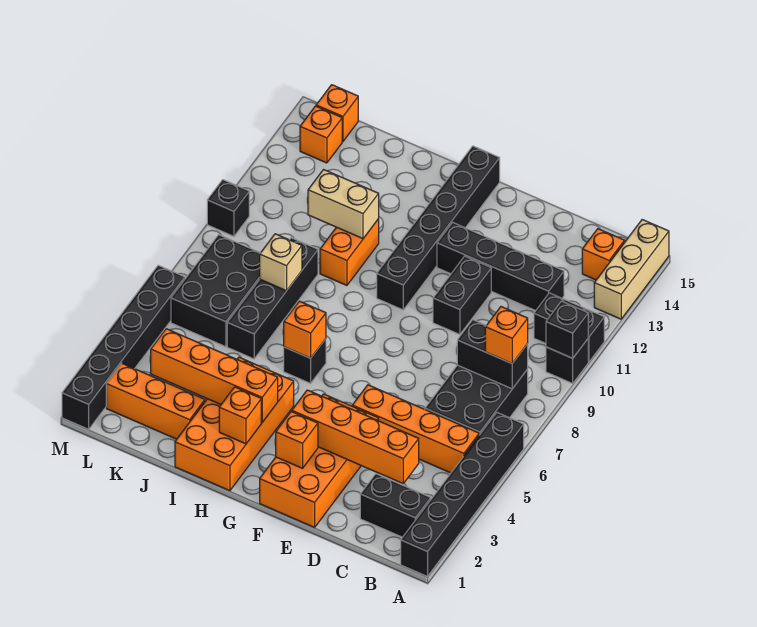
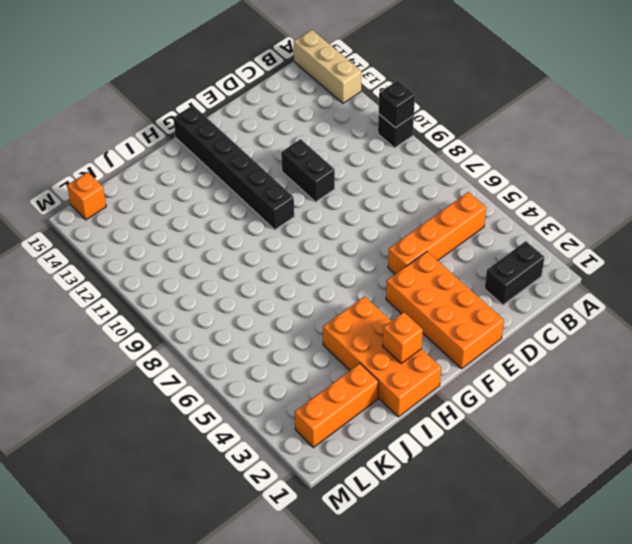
none -> black 1x6 brick [401,413,524,577]
none -> black 1x2 brick [534,293,604,362]
none -> black 2x3 brick [425,365,528,435]
none -> orange 1x1 brick [582,229,625,280]

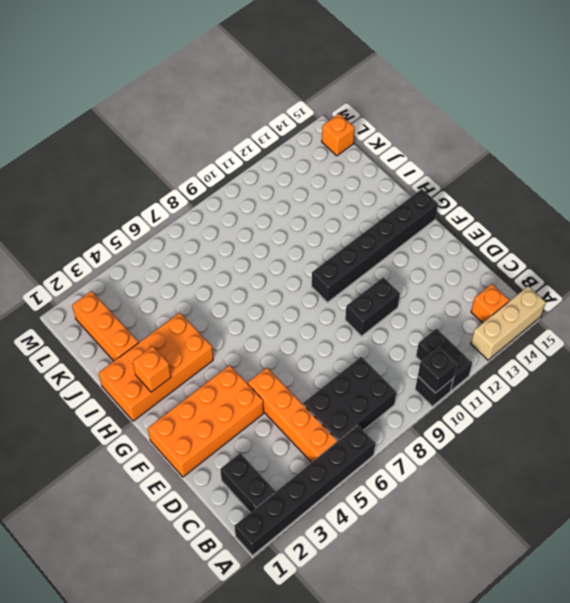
none -> black 1x4 brick [437,223,564,311]
none -> black 1x1 brick [284,339,326,383]
none -> orange 1x2 brick [320,219,379,285]
none -> black 1x4 brick [227,238,318,359]

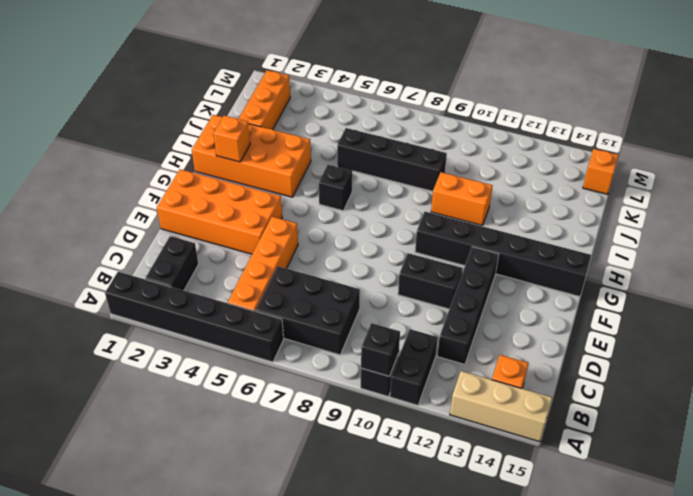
none -> black 2x3 brick [171,235,260,347]
none -> orange 1x1 brick [300,106,342,163]
none -> black 1x6 brick [62,265,185,429]
none -> black 1x1 brick [207,180,249,236]

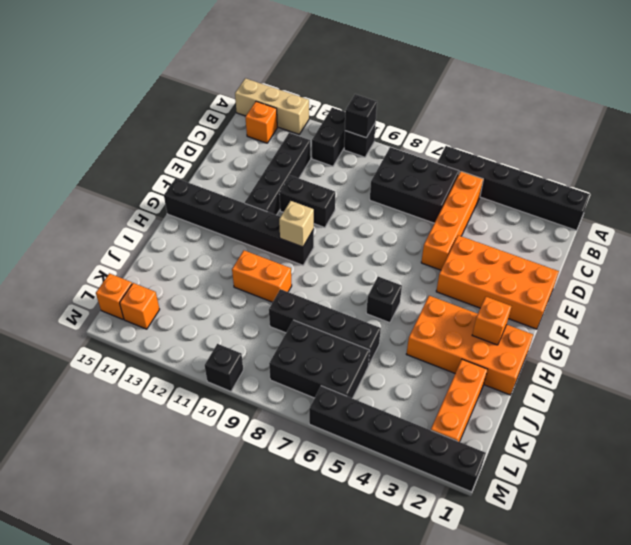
tan 1x1 brick [279,201,314,247] -> tan 1x1 brick moved to [260,234,302,291]
none -> black 1x2 brick [360,474,431,537]
none -> black 1x2 brick [457,320,528,389]
none -> orange 1x4 brick [292,390,419,484]
none -> orange 1x1 brick [276,411,318,468]

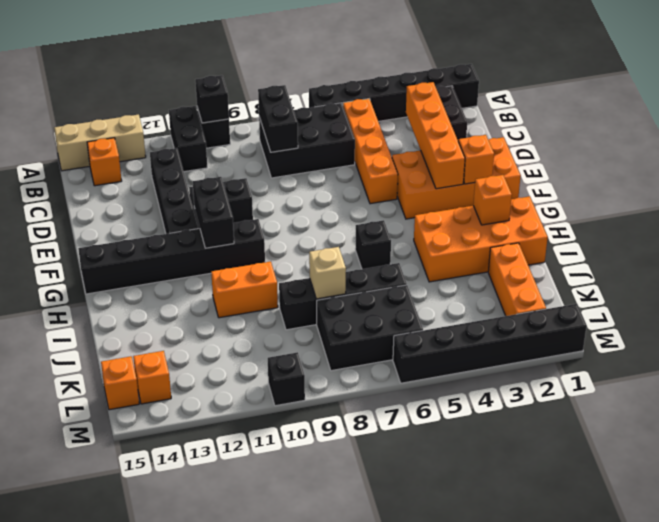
black 1x2 brick [193,177,234,248] -> none
none -> orange 1x4 brick [151,329,278,422]
none -> orange 1x1 brick [284,301,326,358]
none -> tan 1x2 brick [308,170,379,239]
none -> orange 1x1 brick [485,307,528,363]

